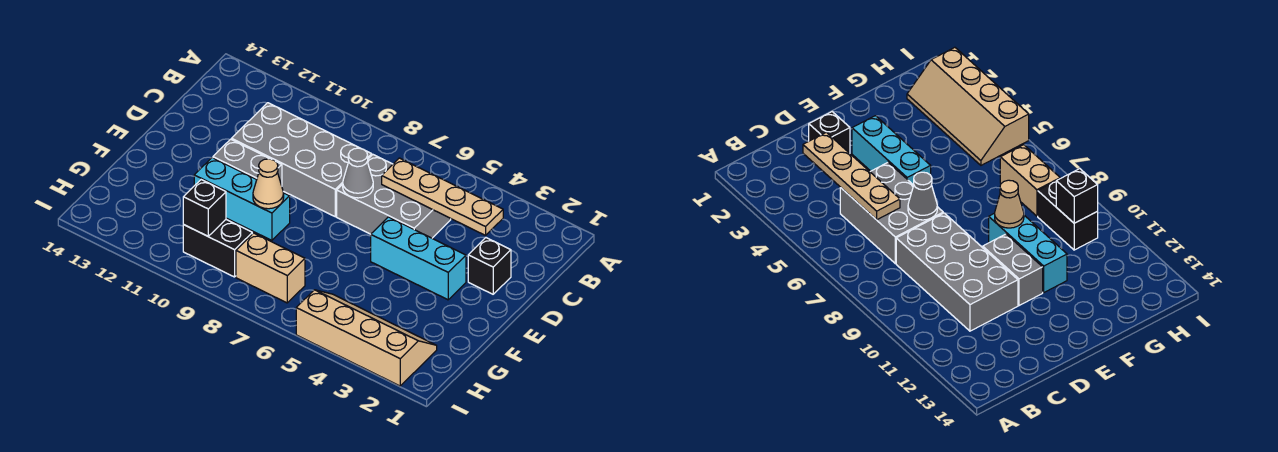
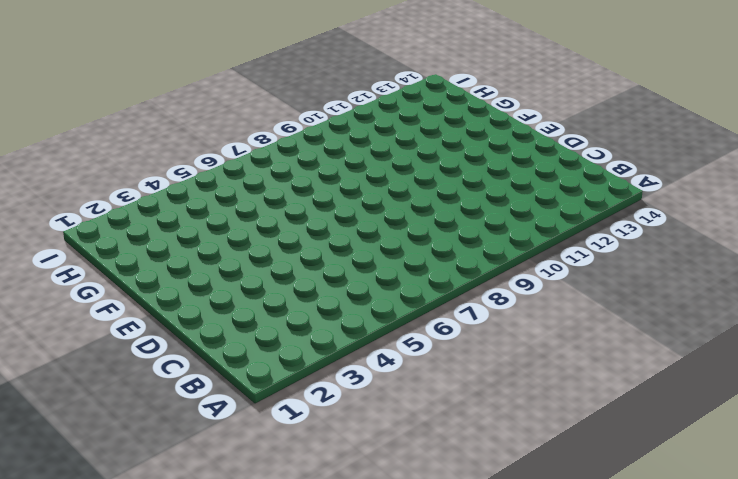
none -> grey 2x3 brick [337,155,451,238]
none -> grey 2x4 brick [231,103,372,217]
none -> black 1x1 brick [468,238,511,294]

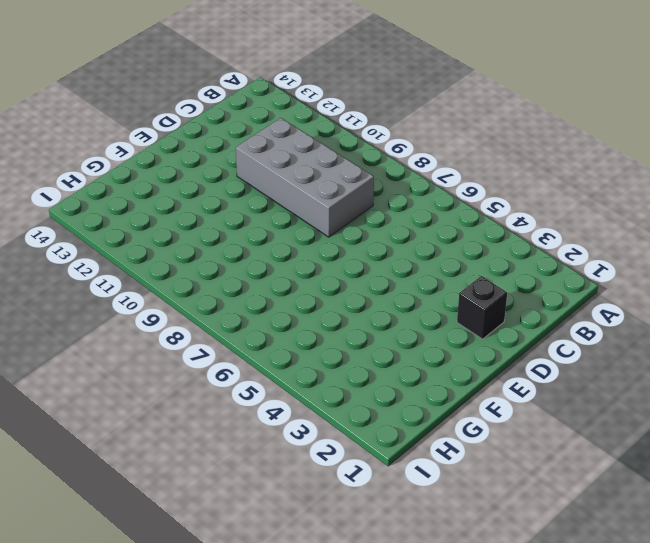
none -> grey 2x3 brick [337,155,451,238]
none -> cyan 1x3 brick [371,217,466,300]
none -> grey 1x2 brick [213,139,282,186]

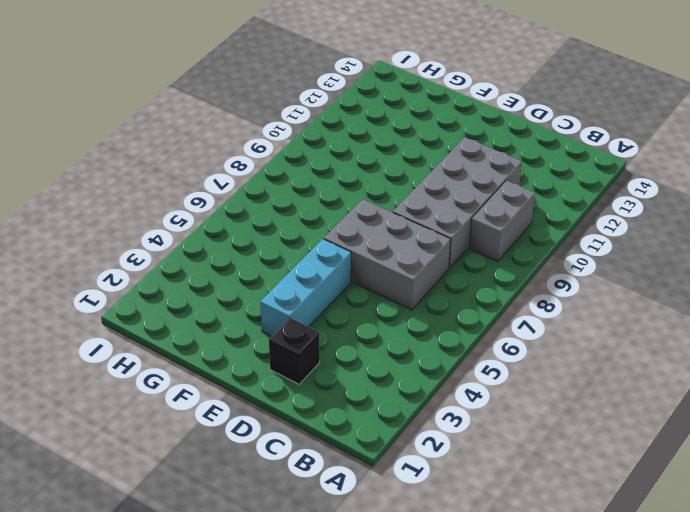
grey 1x2 brick [469,181,535,261] -> grey 1x2 brick moved to [213,139,282,186]
grey 2x3 brick [324,199,451,310] -> grey 2x3 brick turned to [337,155,451,238]
none -> cyan 1x3 brick [194,158,290,240]
none -> tan 2x4 slope [296,290,437,386]
none -> tan 1x2 brick [236,233,305,303]

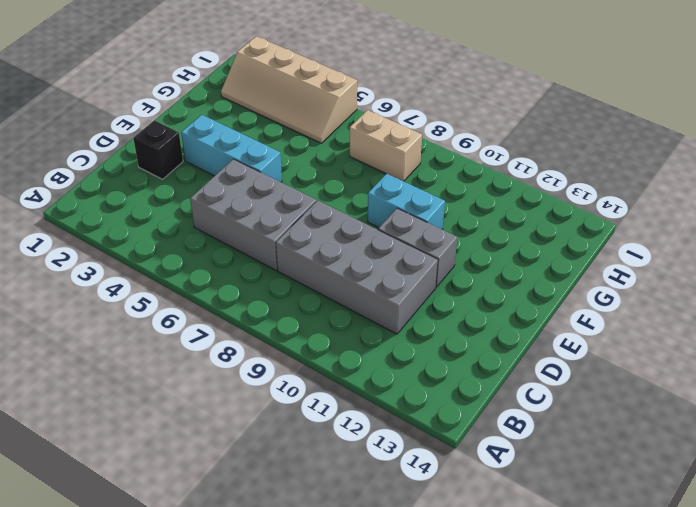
cyan 1x2 brick [368,174,445,229] -> cyan 1x3 brick [194,158,290,240]
none -> black 1x2 brick [183,220,252,277]
none -> tan 1x4 plate [382,158,503,235]
none -> grey 1x1 cone [343,148,373,198]

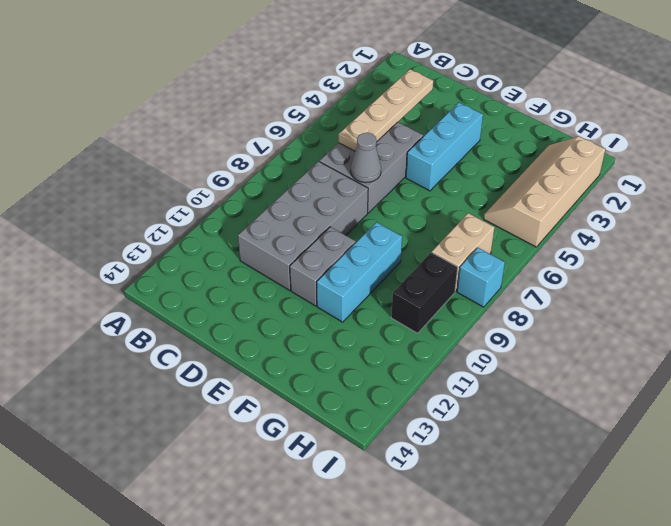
cyan 1x1 brick [457,248,505,307] -> none
none -> black 1x1 brick [468,238,511,294]
none -> tan 1x1 cone [253,159,284,209]
none -> black 1x1 brick [183,180,226,236]

